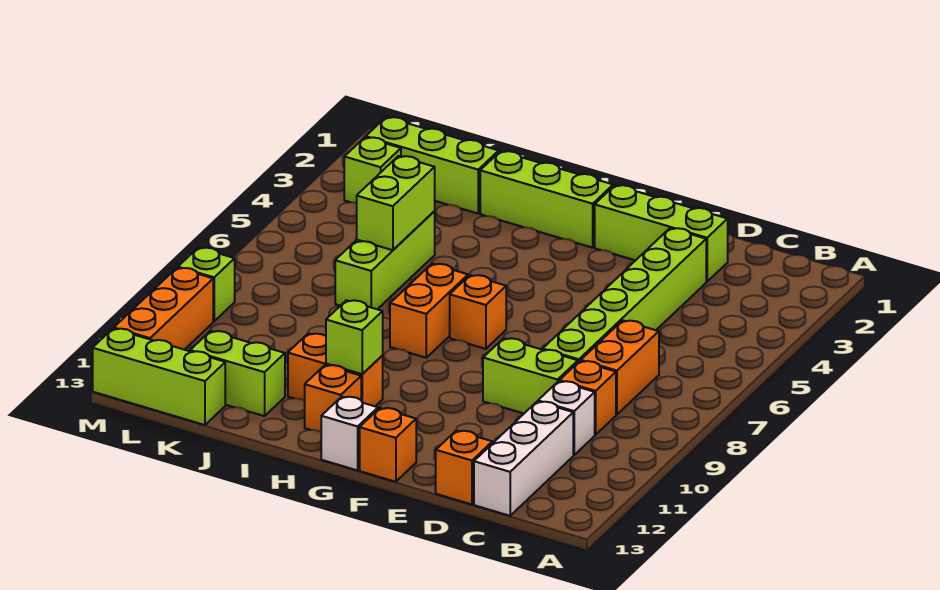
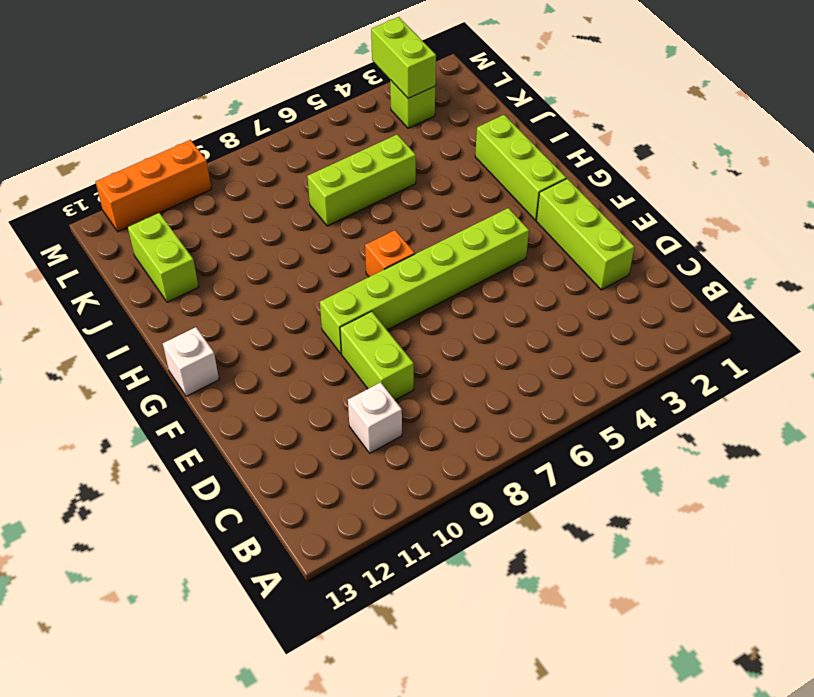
lime 1x6 brick [320,208,529,354] -> lime 1x6 brick moved to [543,228,706,362]
lime 1x2 brick [371,17,436,98] -> lime 1x2 brick turned to [357,156,435,250]
none -> orange 1x2 brick [581,320,659,415]
none -> orange 1x1 brick [559,361,616,435]
none -> white 1x3 brick [474,402,573,516]

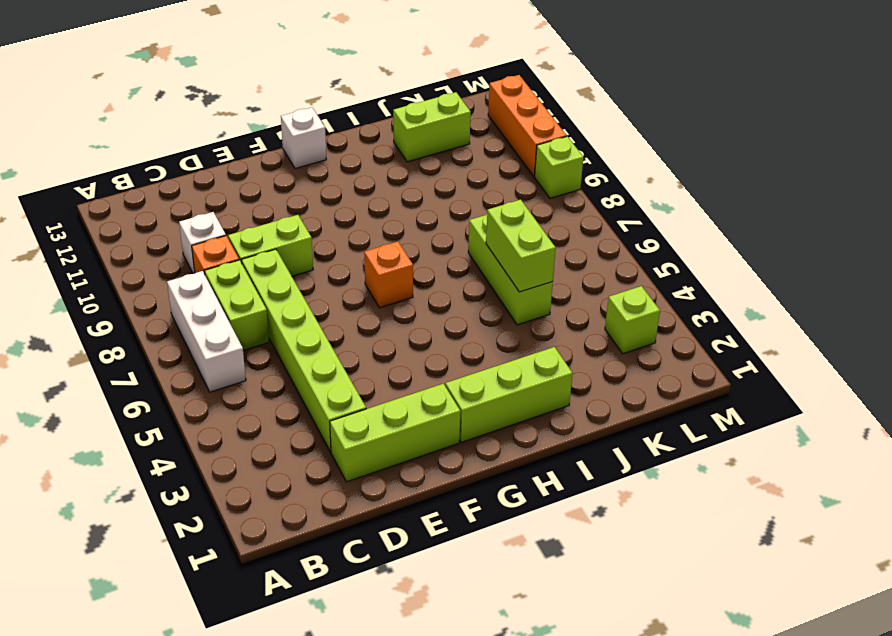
white 1x3 brick [167,271,246,392] -> white 1x3 brick moved to [474,402,573,516]
lime 1x2 brick [205,260,269,350] -> orange 1x2 brick [581,320,659,415]
none -> orange 1x1 brick [436,431,492,504]
none -> orange 1x1 brick [360,408,416,482]
none -> orange 1x2 brick [390,264,468,358]

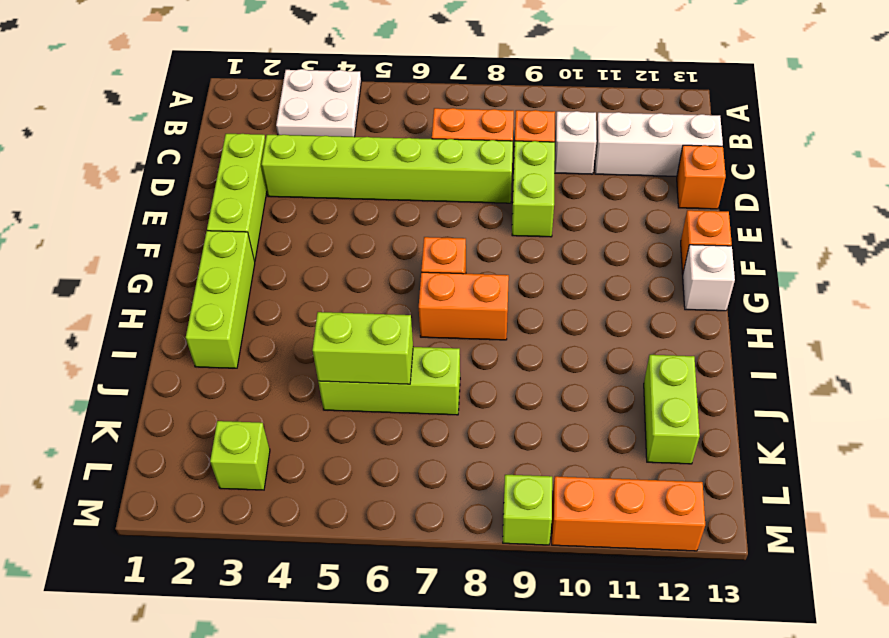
white 2x2 plate [276,69,361,137] -> none
none -> orange 1x2 brick [288,333,383,406]
none -> orange 1x1 brick [305,365,361,432]
none -> lime 1x3 brick [366,117,499,214]

